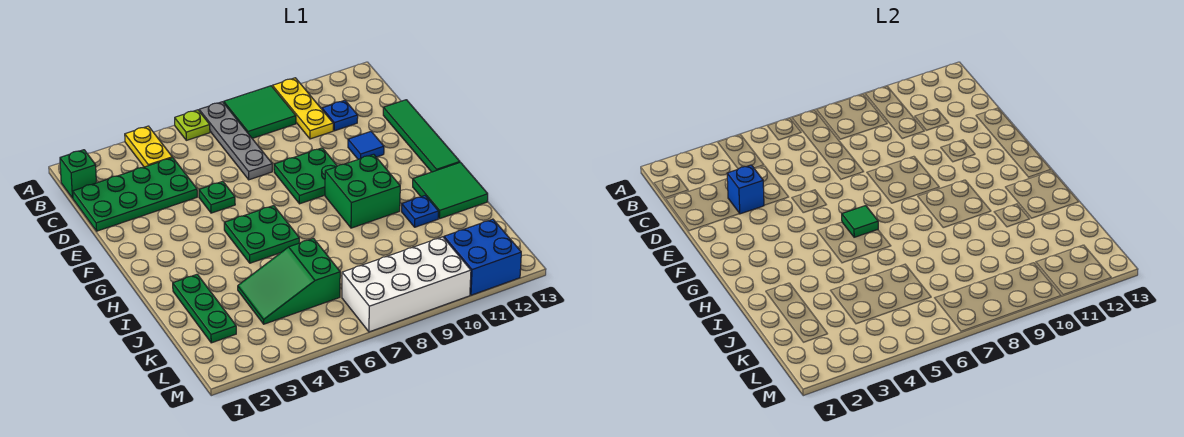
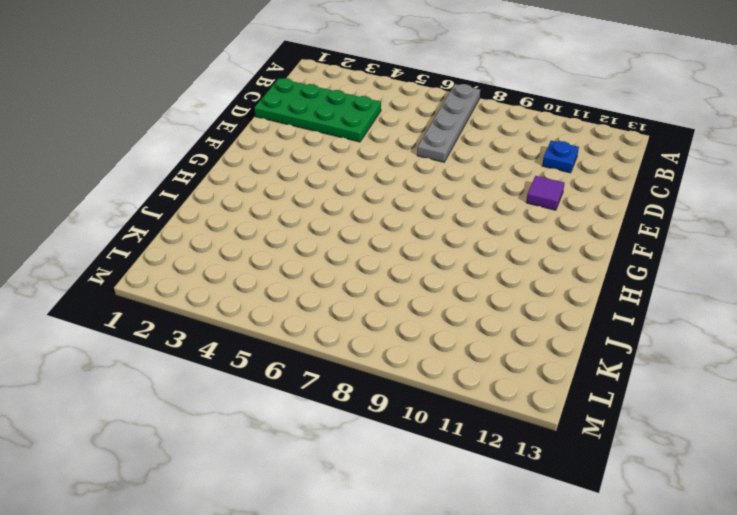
purple 1x1 tile [526,176,565,210] -> blue 1x1 tile [348,132,384,159]
none -> yellow 1x2 plate [125,126,172,167]
none -> lime 1x1 plate [175,110,210,140]
none -> green 2x2 tile [224,86,296,138]

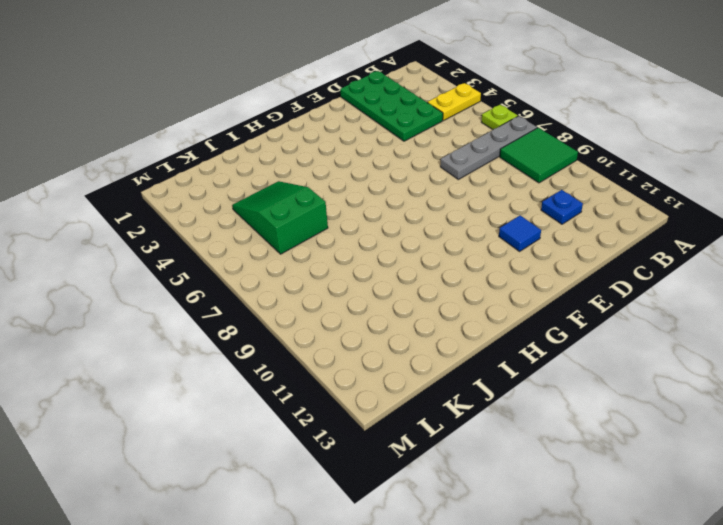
none -> yellow 1x3 plate [272,78,333,139]
none -> green 1x1 brick [60,150,96,198]
none -> green 1x4 tile [383,100,460,172]

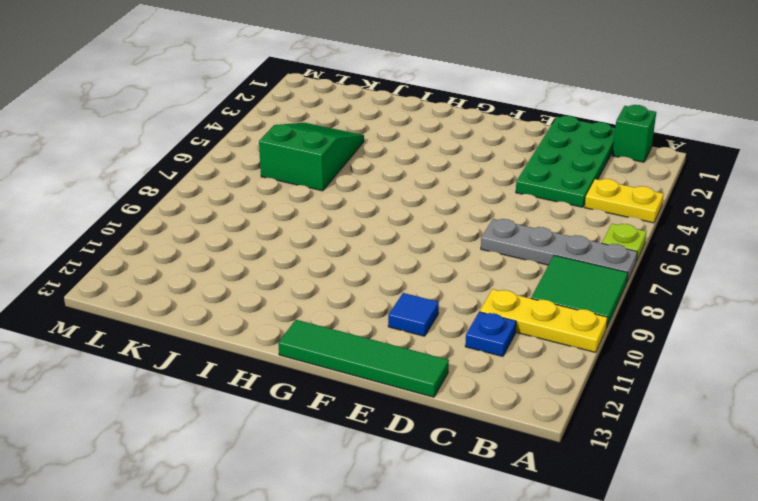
none -> green 1x1 plate [199,181,235,213]
none -> green 2x2 plate [274,148,337,204]
none -> green 2x2 plate [224,206,299,263]

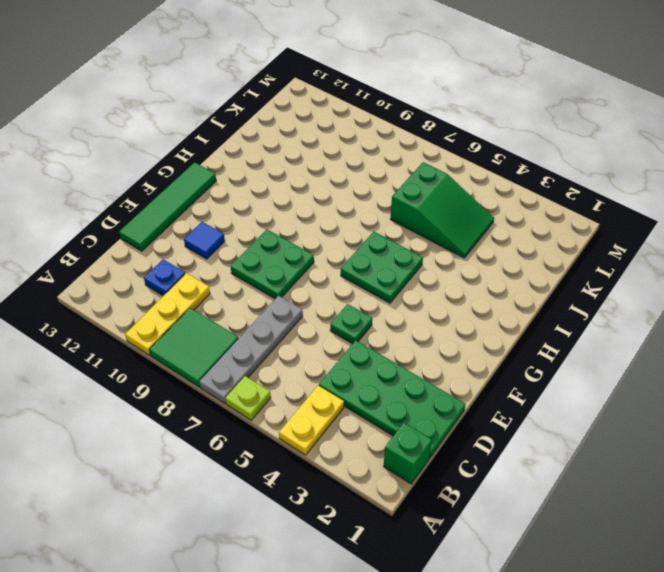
none -> green 2x2 brick [325,154,400,228]
none -> green 2x2 tile [413,162,488,219]
none -> green 1x3 plate [173,274,236,343]

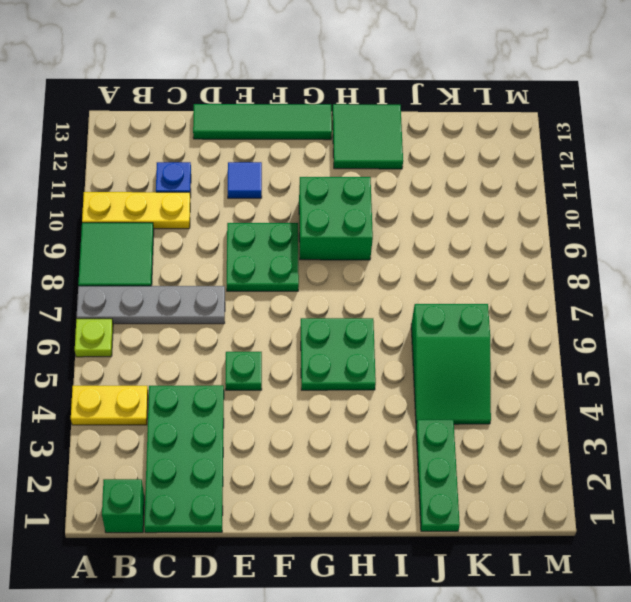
green 1x3 plate [416,420,460,531] -> green 1x3 plate turned to [173,274,236,343]
none -> blue 1x1 plate [402,196,438,227]
none -> white 2x4 brick [342,237,471,332]
none -> blue 2x2 brick [444,219,521,295]

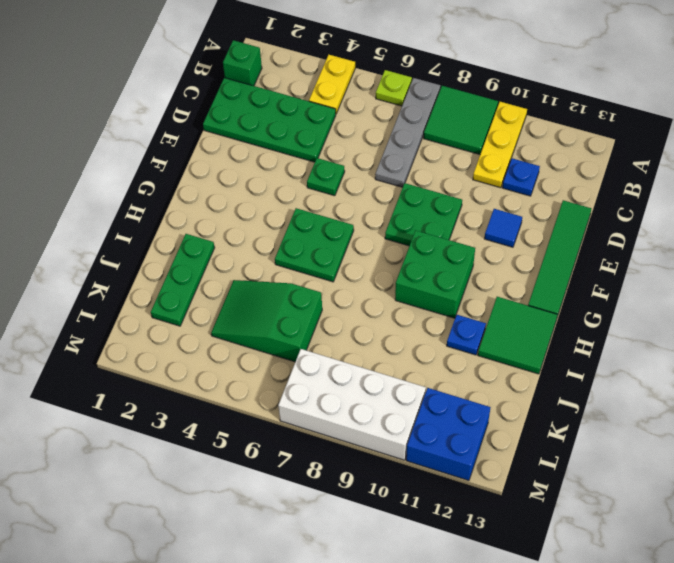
none -> blue 1x1 brick [727,165,764,214]
none -> green 1x1 tile [842,206,878,237]

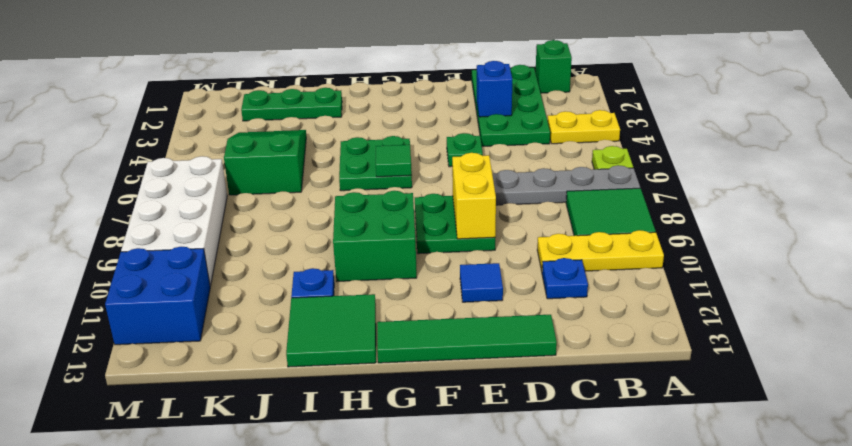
yellow 1x2 brick [452,153,496,239] -> none

